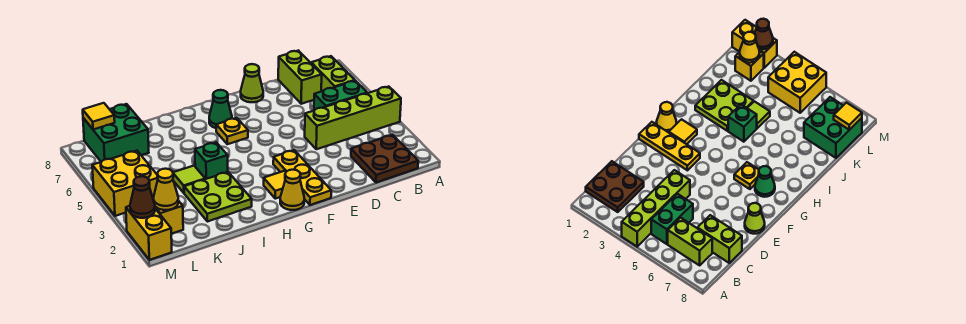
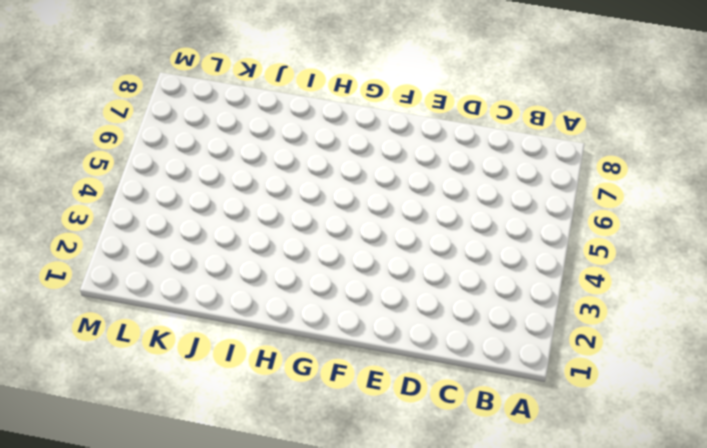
none -> lime 1x4 brick [305,87,401,149]
none -> brown 2x2 plate [351,135,418,183]
none -> green 1x2 brick [314,81,367,110]

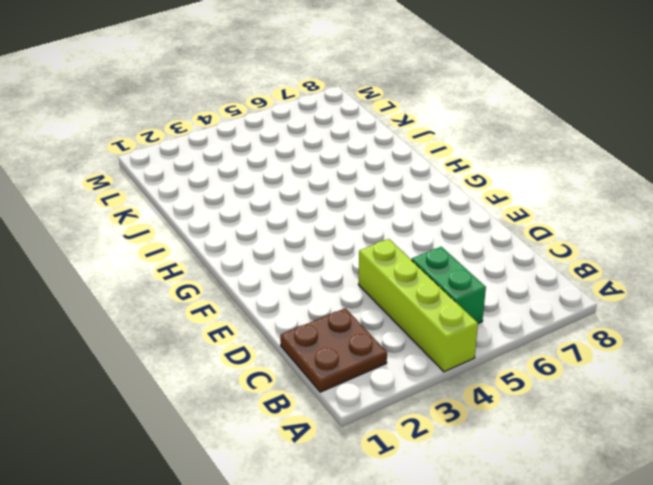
none -> lime 1x2 brick [311,56,355,91]
none -> lime 1x2 brick [278,51,322,104]
none -> lime 1x1 cone [241,64,263,102]

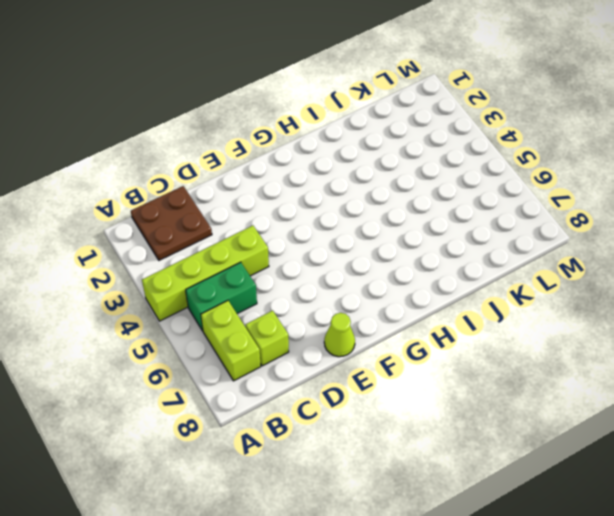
lime 1x1 brick [246,311,289,366] -> lime 1x2 brick [278,51,322,104]
none -> yellow 1x3 plate [273,150,331,205]
none -> yellow 1x1 cone [280,170,305,210]
none -> yellow 1x1 tile [264,171,286,199]

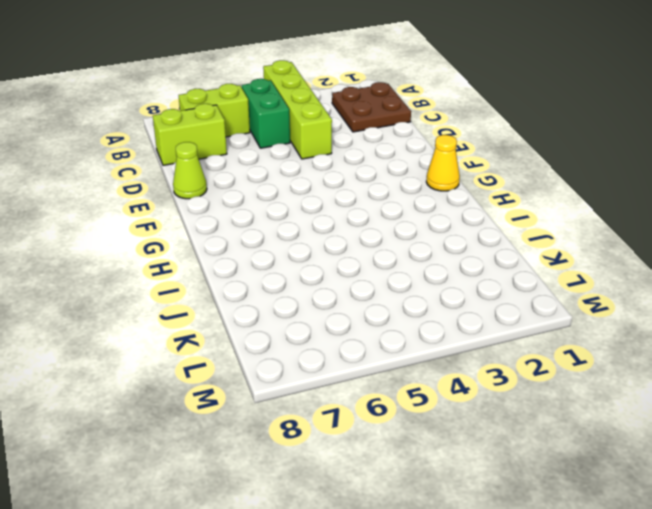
none -> yellow 1x3 plate [273,150,331,205]
none -> yellow 1x1 tile [264,171,286,199]
none -> yellow 1x1 plate [216,118,248,144]

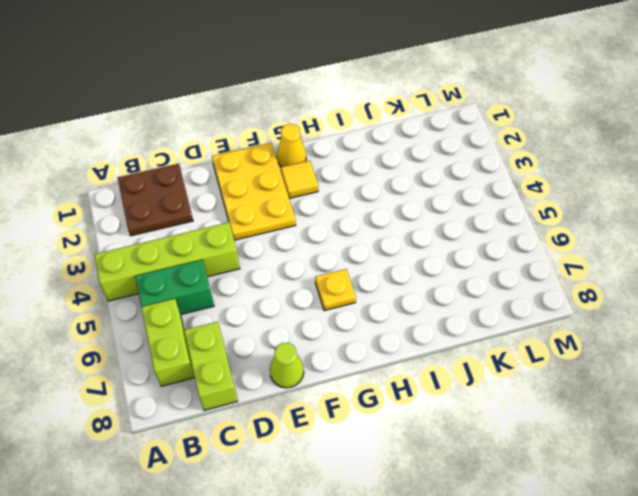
yellow 2x3 plate [212,143,296,240] -> yellow 1x3 plate [273,150,331,205]
none -> green 1x1 cone [209,90,232,128]
none -> lime 2x2 plate [184,172,252,222]
none -> green 1x1 brick [195,142,228,179]

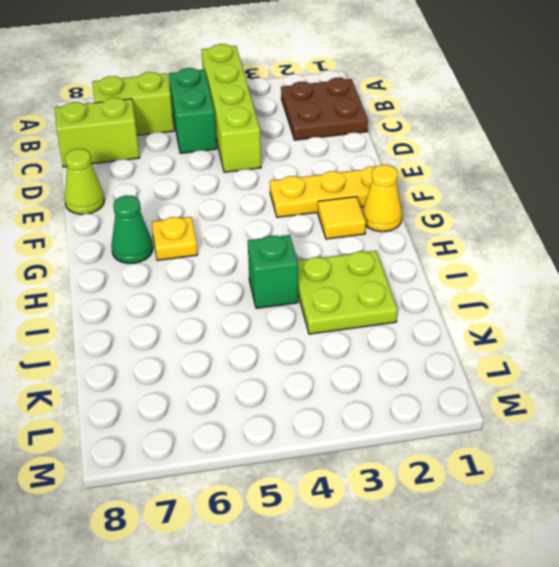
none -> lime 1x1 tile [173,166,205,193]
none -> green 2x2 brick [83,104,149,162]
none -> yellow 1x1 brick [153,198,183,234]

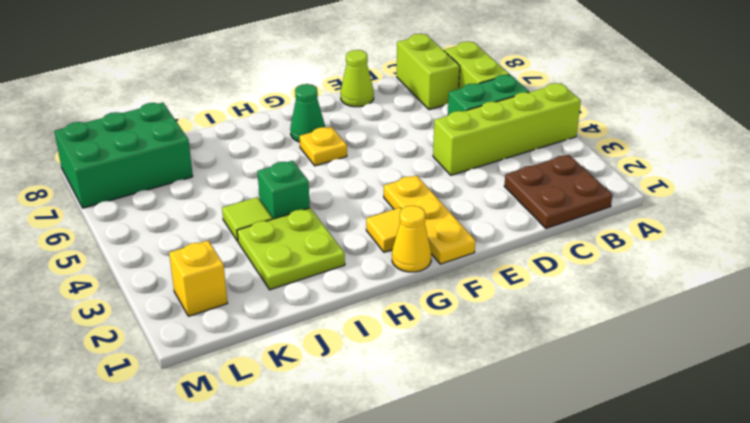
green 2x3 brick [55,103,193,208] -> green 2x2 brick [83,104,149,162]
none -> yellow 2x2 brick [92,151,158,216]
none -> yellow 1x2 brick [126,206,172,260]
none -> yellow 1x1 cone [154,169,178,210]

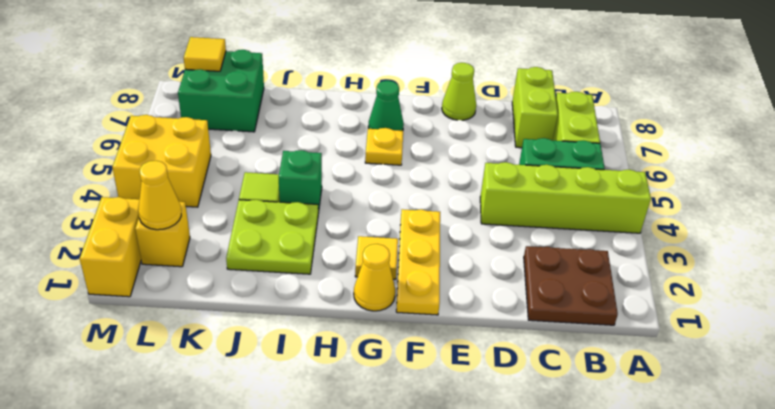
none -> brown 1x1 cone [130,176,155,218]

